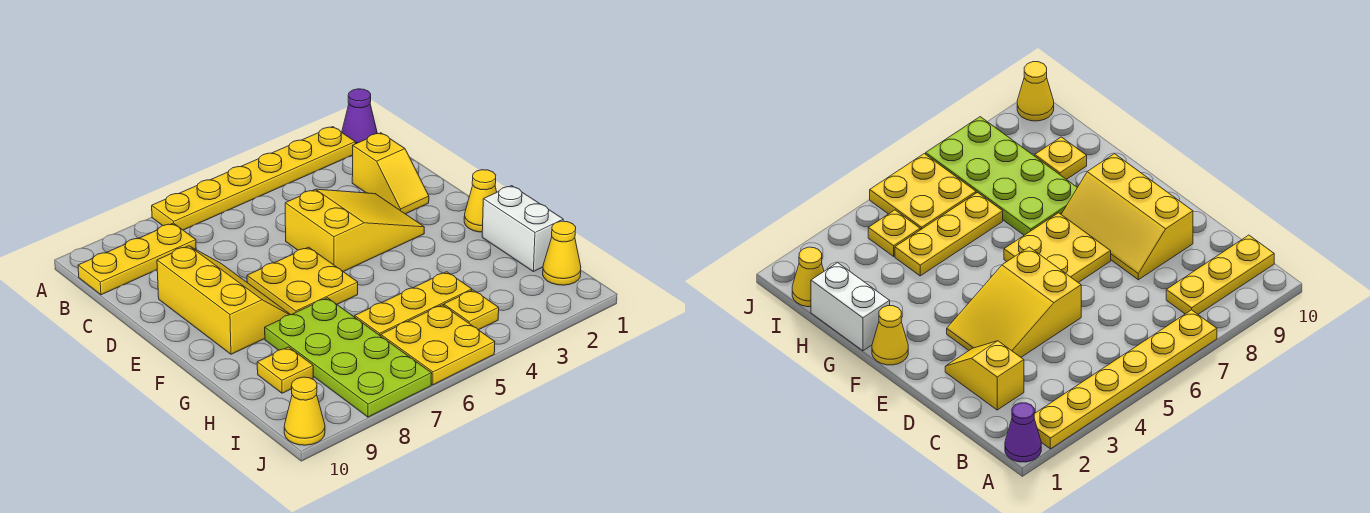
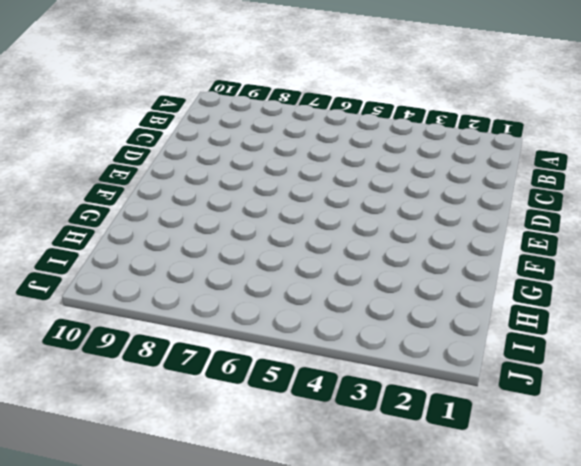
none -> purple 1x1 cone [342,89,377,144]
none -> yellow 1x6 plate [152,127,355,230]
none -> yellow 1x3 plate [78,223,196,295]

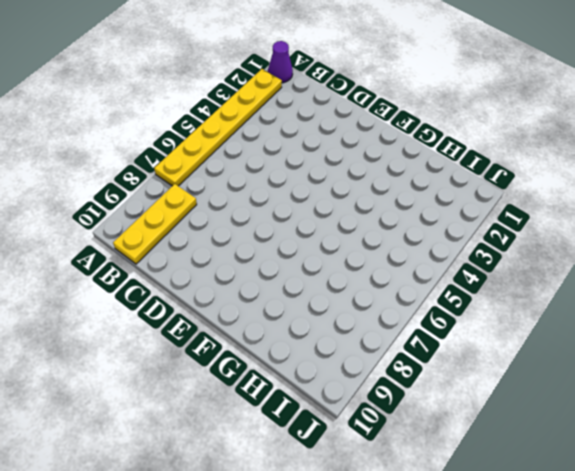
none -> yellow 1x2 slope [352,133,429,214]
none -> yellow 2x3 slope [285,189,424,272]
none -> yellow 2x3 slope [157,246,290,354]

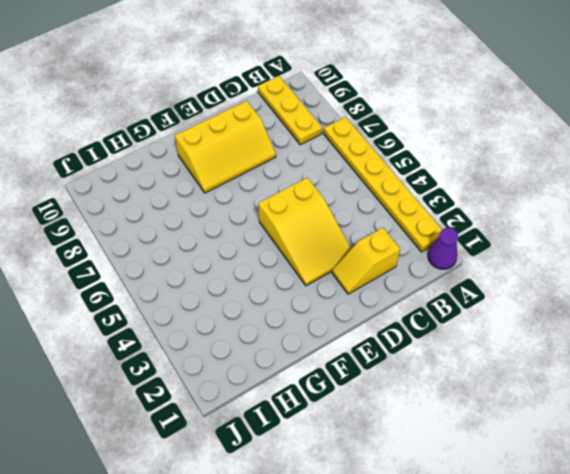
none -> yellow 2x2 plate [247,247,358,315]
none -> yellow 1x1 cone [464,170,497,232]
none -> white 1x2 brick [482,186,563,272]

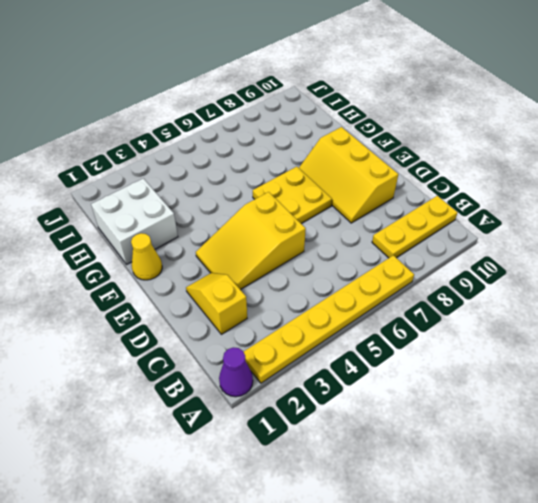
white 2x2 brick [91,178,178,264] -> white 1x2 brick [482,186,563,272]
none -> lime 2x4 plate [265,298,432,417]
none -> yellow 1x3 plate [355,272,472,336]
none -> yellow 1x1 plate [257,347,313,393]

